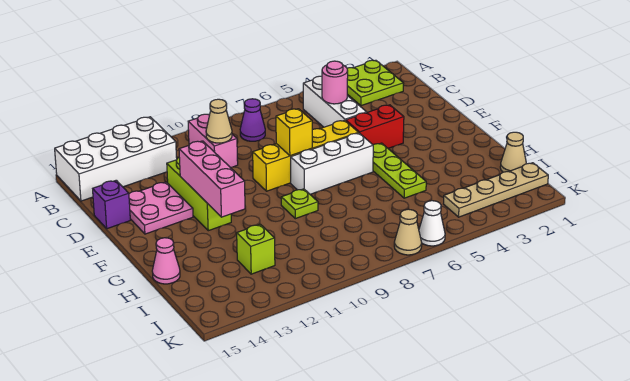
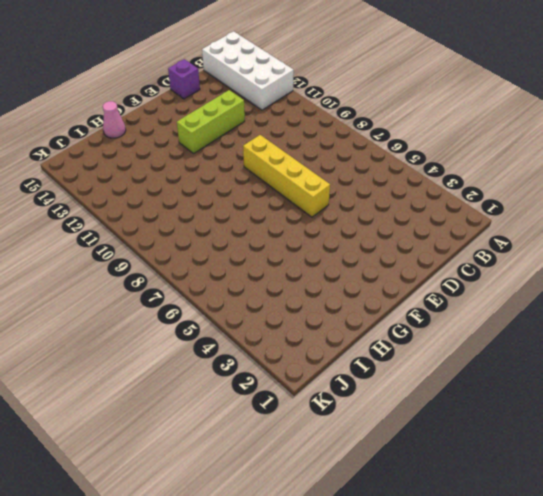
none -> lime 2x2 plate [347,60,404,106]
none -> white 1x3 brick [303,76,367,127]
none -> purple 1x1 cone [240,99,265,141]

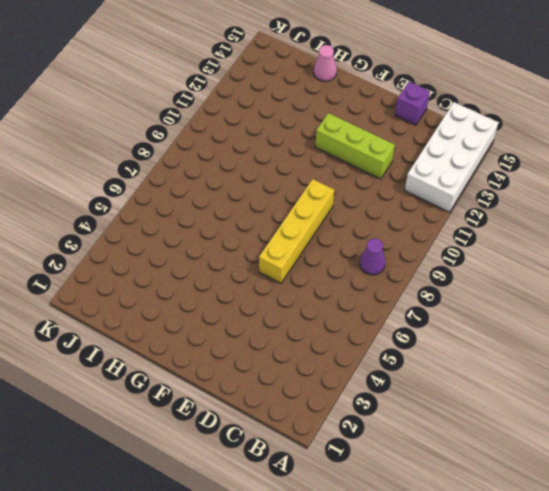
none -> lime 2x2 plate [347,60,404,106]
none -> white 1x3 brick [303,76,367,127]
none -> pink 1x2 brick [188,114,238,167]

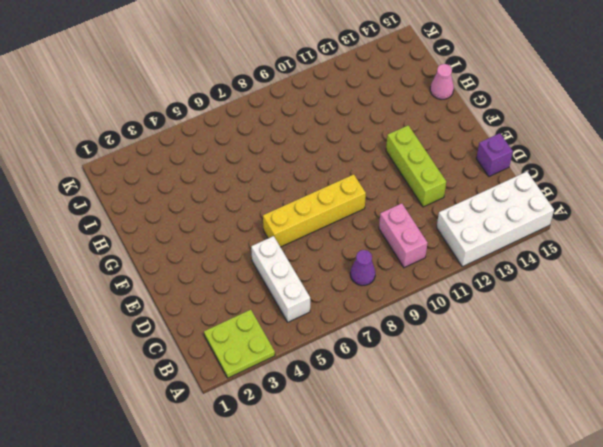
none -> pink 2x2 plate [129,182,193,234]
none -> red 1x2 brick [346,105,404,148]
none -> lime 1x3 plate [373,143,426,198]

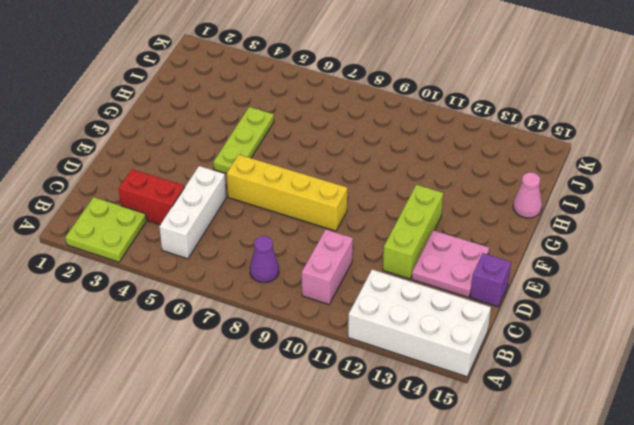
red 1x2 brick [119,169,185,225] -> red 1x2 brick moved to [346,105,404,148]
none -> white 1x3 brick [291,133,373,194]
none -> lime 1x1 plate [281,189,318,219]
none -> tan 1x1 cone [500,132,526,172]

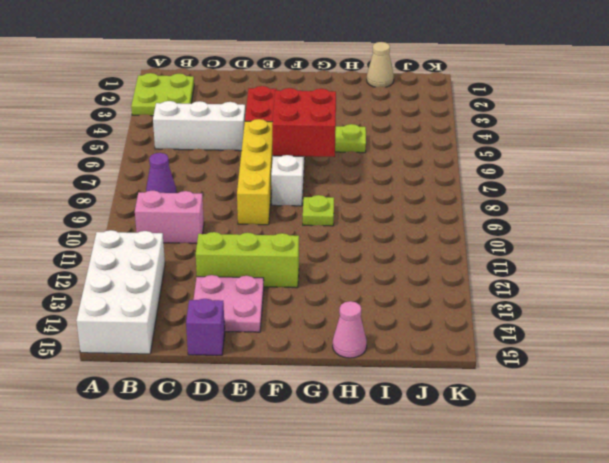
red 2x2 brick [272,88,336,157] -> none
none -> lime 1x1 brick [237,224,275,274]
none -> tan 1x4 plate [444,163,548,217]
none -> white 1x1 cone [419,201,445,246]

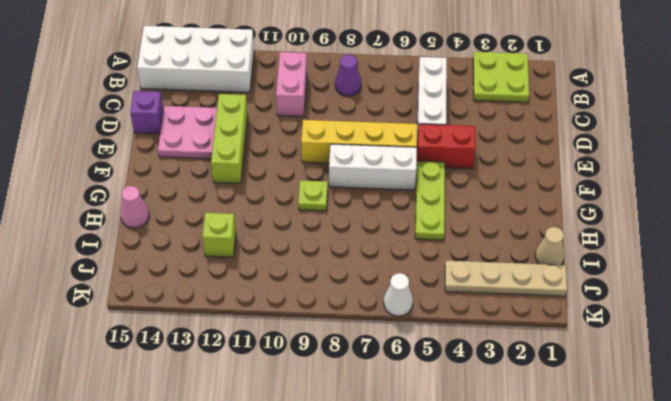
none -> tan 1x1 cone [394,209,422,255]
none -> pink 1x1 round brick [322,61,348,104]
none -> tan 1x1 cone [206,99,232,143]

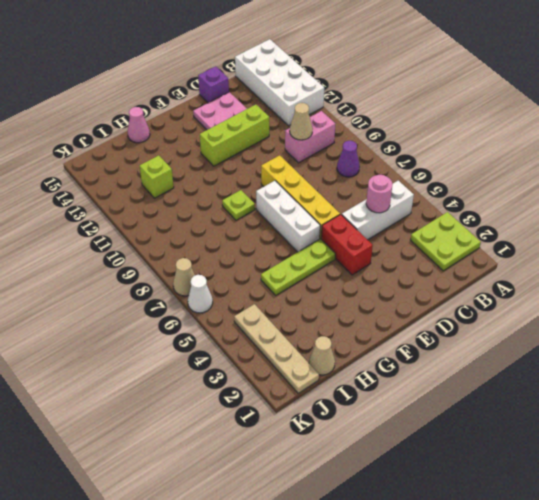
none -> yellow 1x1 brick [276,109,312,156]
none -> pink 1x3 brick [179,141,245,217]

